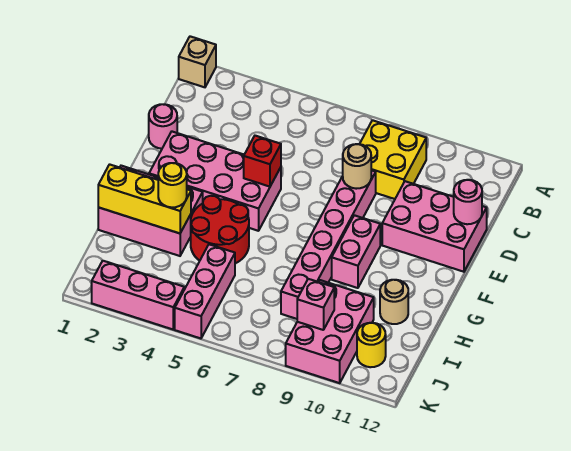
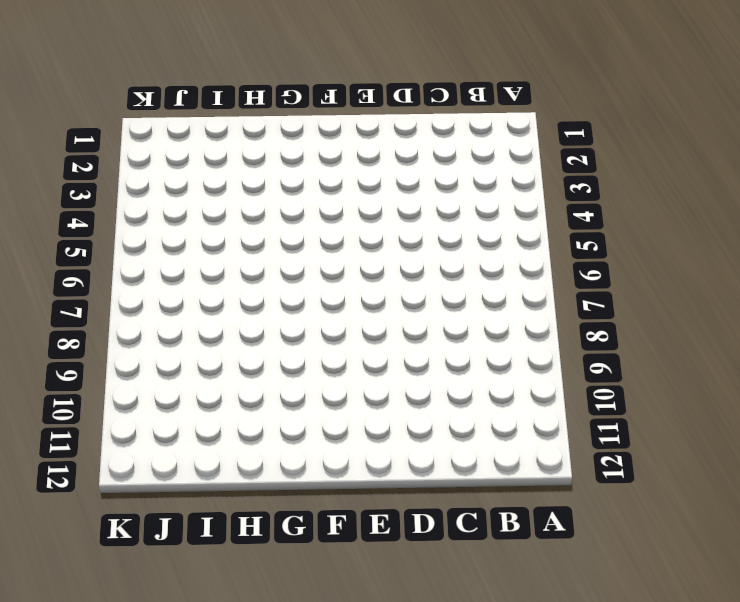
none -> tan 1x1 brick [179,36,216,87]
none -> yellow 2x2 brick [360,120,426,199]
none -> pink 1x1 round brick [149,104,177,149]

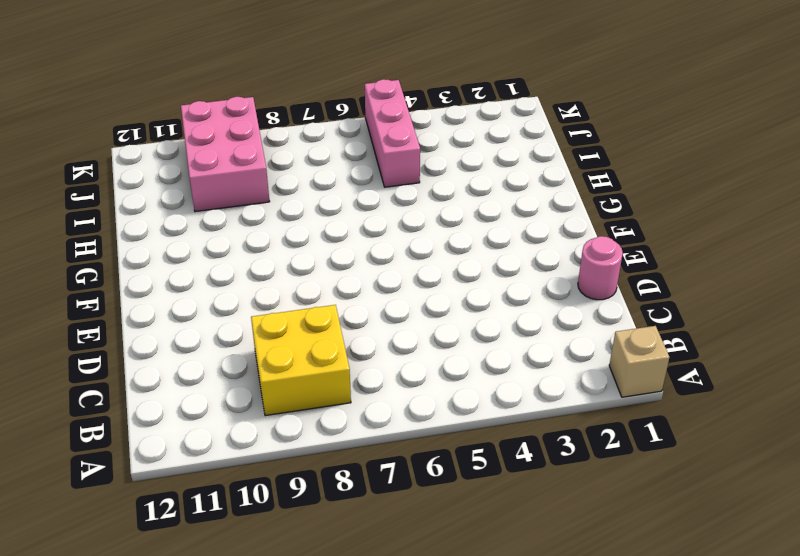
none -> pink 1x6 brick [281,170,376,319]
none -> pink 2x3 brick [382,181,487,272]
none -> pink 2x4 brick [149,132,281,231]

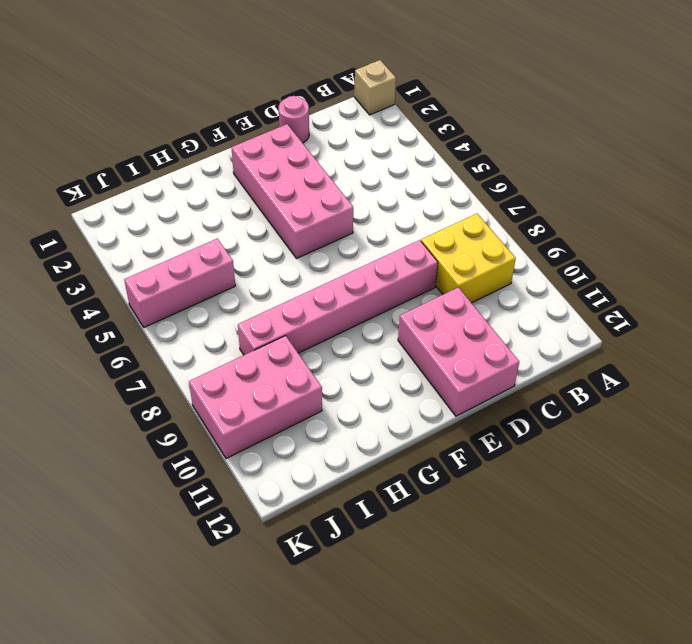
none -> pink 1x2 brick [332,215,380,288]
none -> pink 2x3 brick [98,166,203,256]
none -> red 2x2 round brick [191,196,249,264]

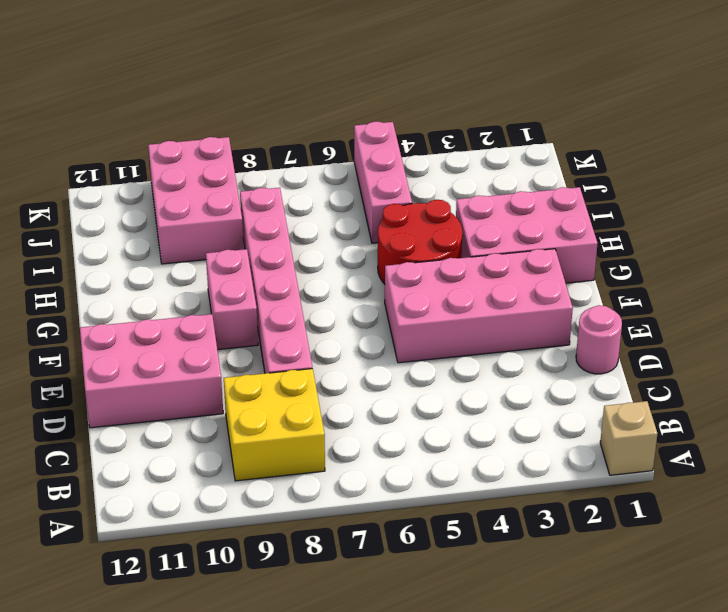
none -> tan 1x1 round brick [380,280,408,324]
none -> yellow 1x1 round brick [357,323,386,367]
none -> pink 1x3 brick [92,261,184,329]

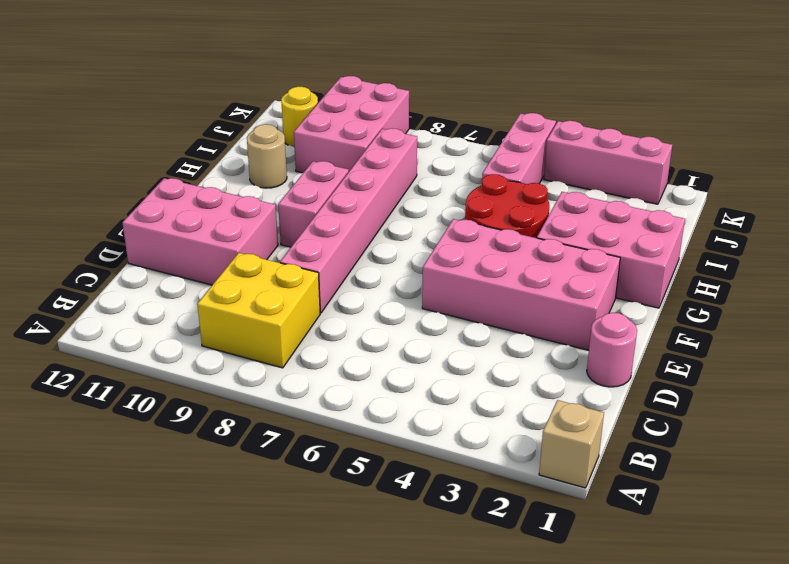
none -> tan 1x1 round brick [343,144,371,189]
none -> pink 1x1 round brick [454,180,482,224]
none -> red 1x1 brick [244,136,281,187]

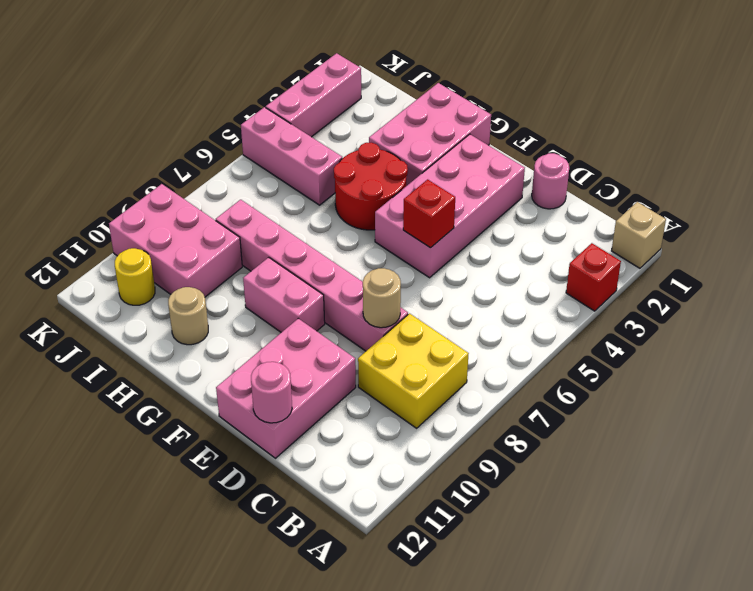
red 1x1 brick [566,243,621,311] -> none
none -> yellow 1x3 brick [98,164,191,233]
none -> pink 1x1 brick [297,279,334,330]
none -> yellow 1x1 round brick [158,163,187,207]

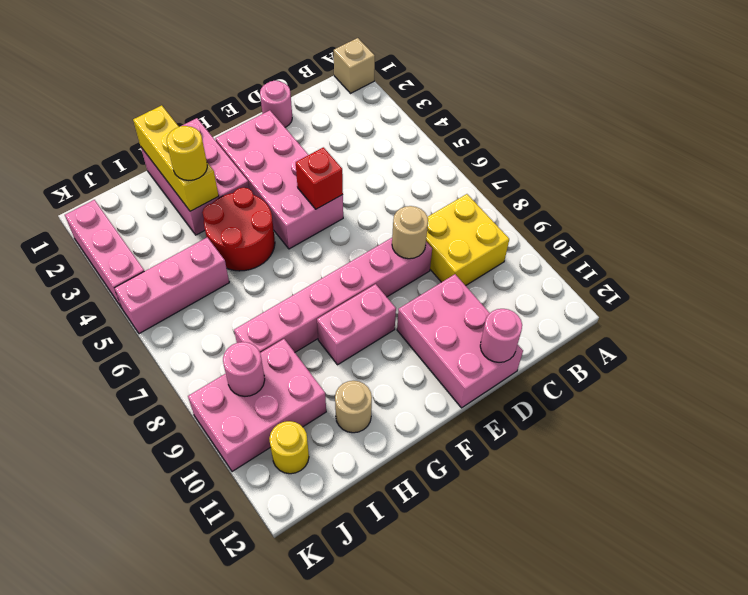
pink 1x1 round brick [223,342,265,396] -> pink 1x1 brick [297,279,334,330]

